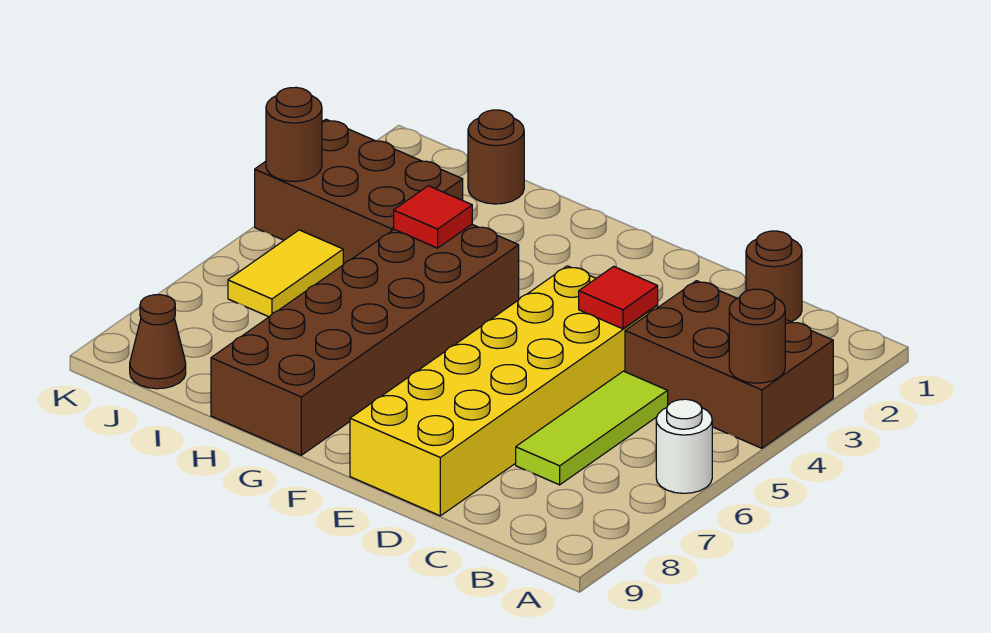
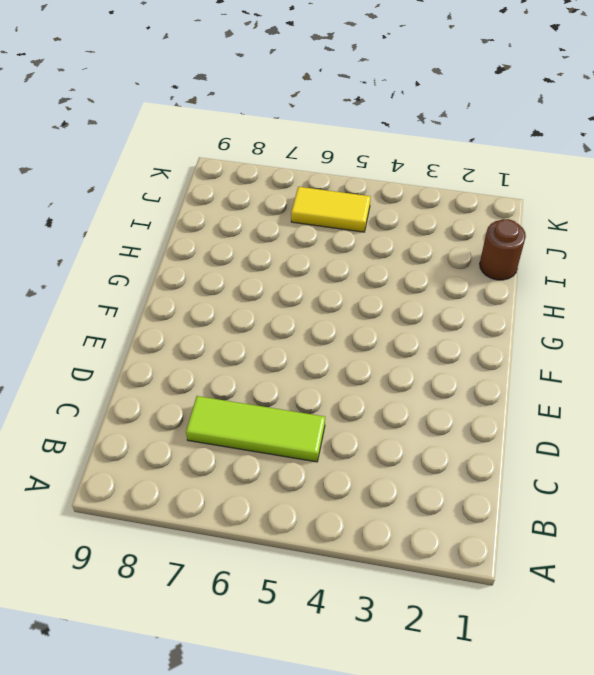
none -> brown 2x3 brick [625,281,833,448]
none -> white 1x1 round brick [656,399,712,493]
none -> brown 1x1 round brick [746,231,802,322]

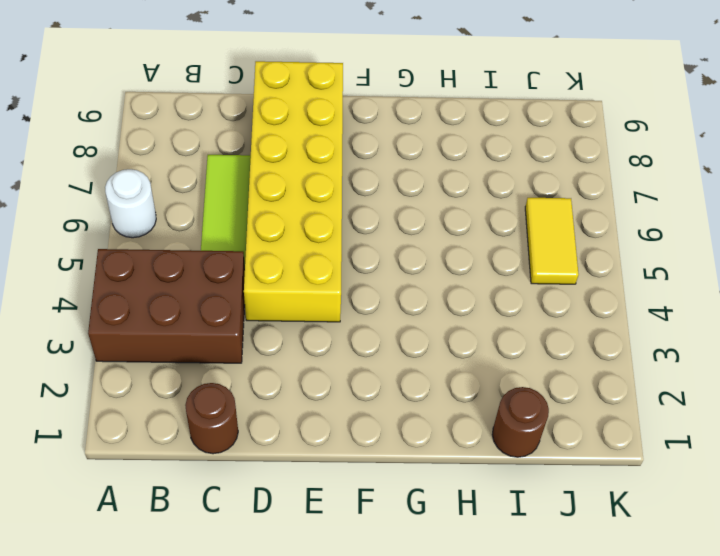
none -> brown 2x6 brick [211,225,519,455]
none -> brown 2x3 brick [255,119,463,264]
none -> brown 1x1 cone [130,295,186,389]

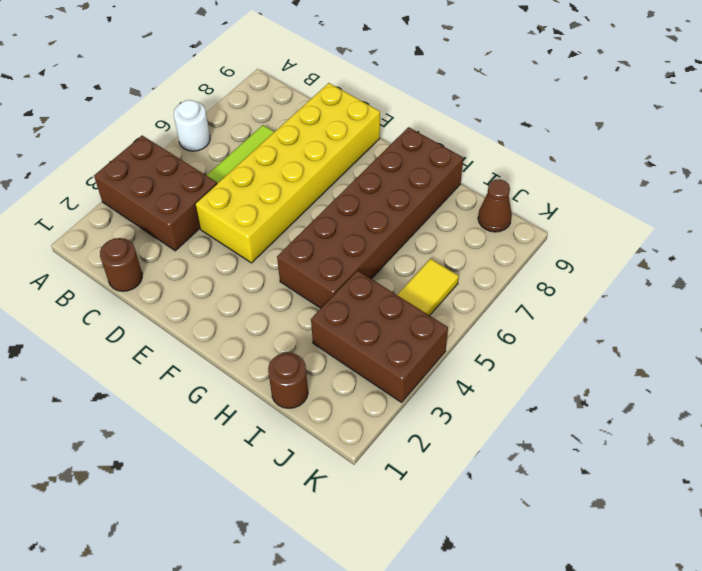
none -> brown 1x1 round brick [729,289,785,383]
none -> red 1x1 tile [579,266,658,329]
none -> red 1x1 tile [394,186,472,248]

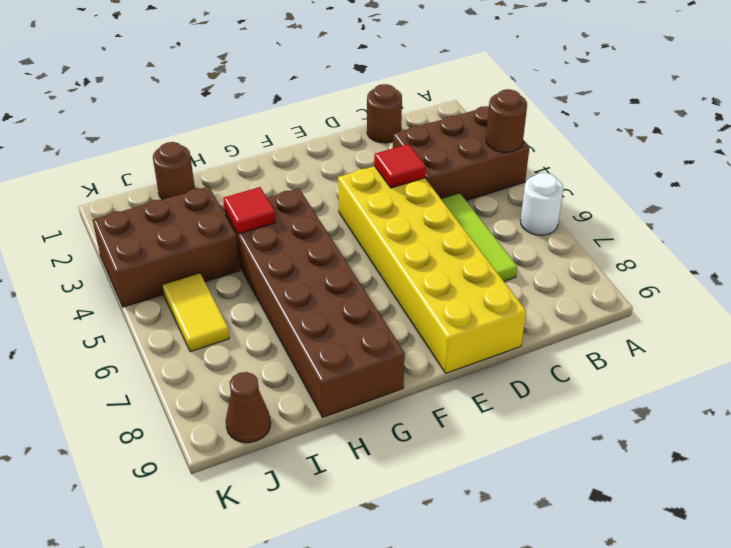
none -> brown 1x1 round brick [266,87,322,181]

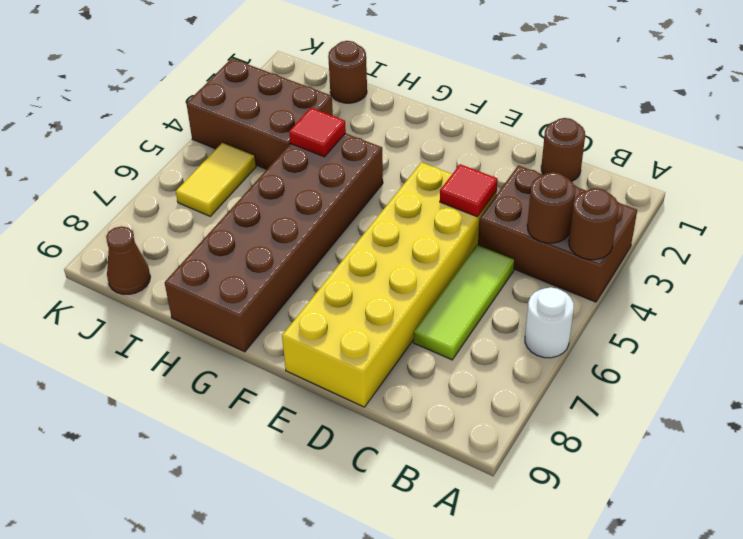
brown 1x1 round brick [527,172,575,243] -> brown 1x1 round brick moved to [266,87,322,181]

